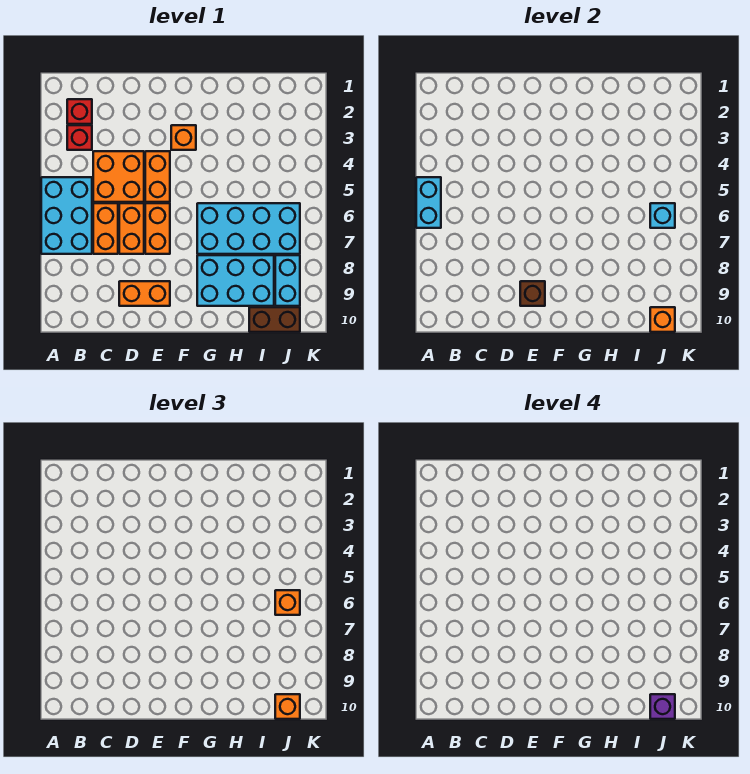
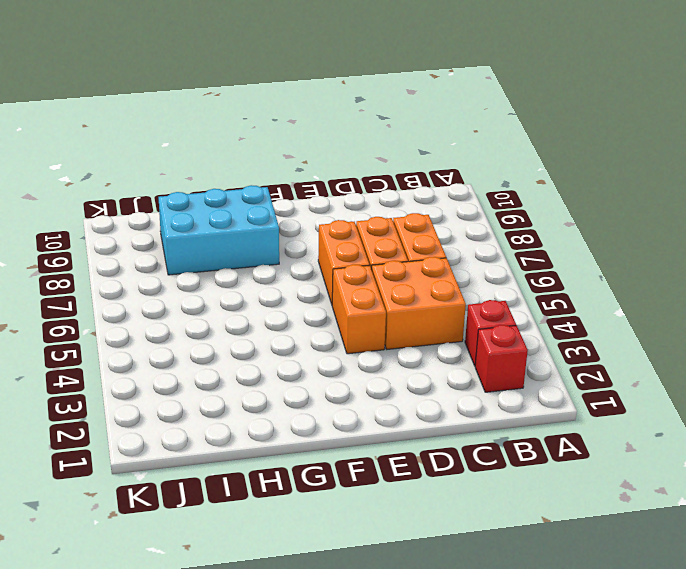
none -> cyan 2x3 brick [41,177,92,254]
none -> orange 1x2 brick [119,281,170,306]
none -> orange 1x1 brick [171,125,196,150]

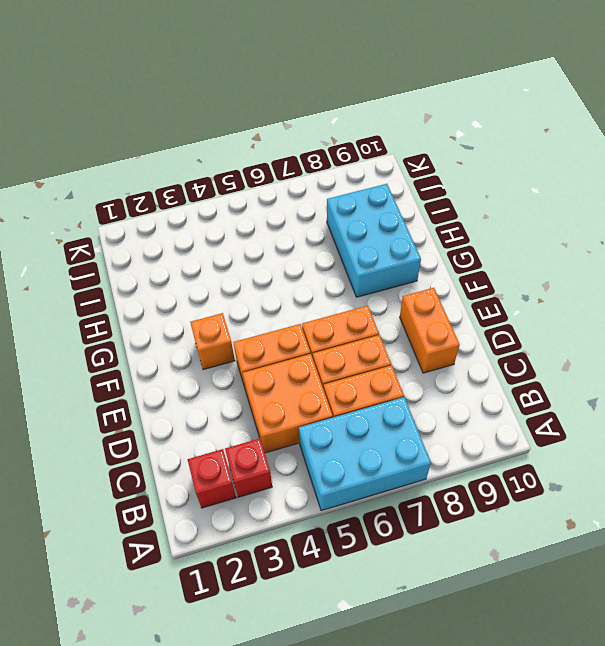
none -> cyan 2x4 brick [197,203,300,254]
none -> brown 1x2 brick [249,307,300,332]
none -> cyan 1x2 brick [275,255,300,306]

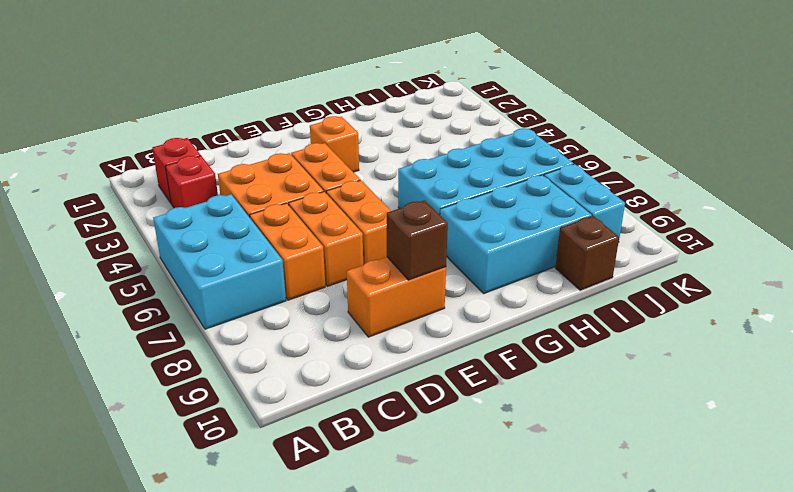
brown 1x1 brick [555,216,619,290] -> brown 1x2 brick [249,307,300,332]
none -> cyan 1x2 brick [416,177,441,228]
none -> cyan 1x1 brick [650,203,675,228]
none -> orange 1x1 brick [650,307,675,332]

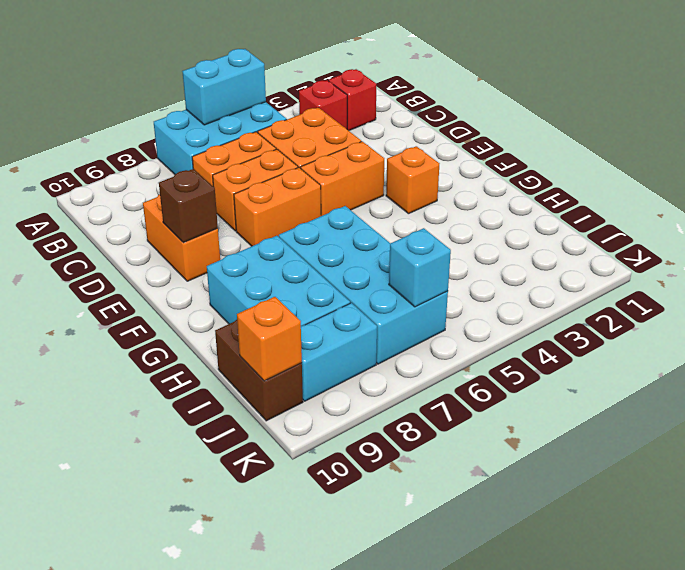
none -> orange 1x1 brick [275,590,300,615]
none -> orange 1x1 brick [275,694,300,719]
none -> purple 1x1 brick [650,694,675,719]

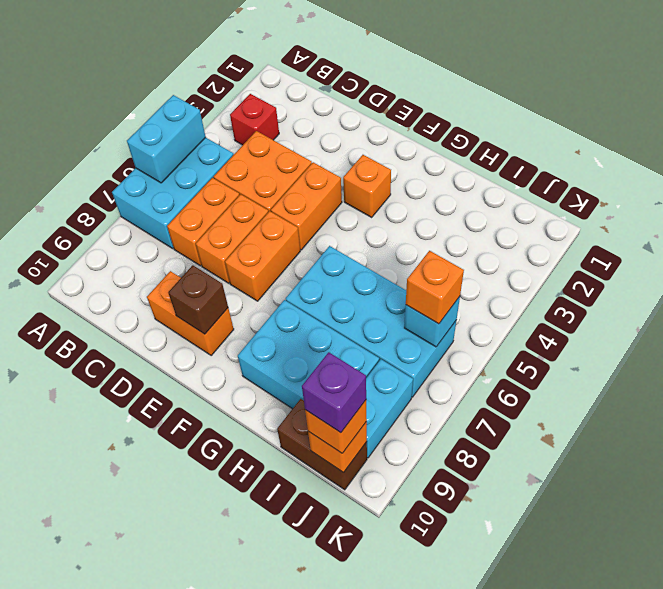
none -> red 1x1 brick [67,99,92,124]

